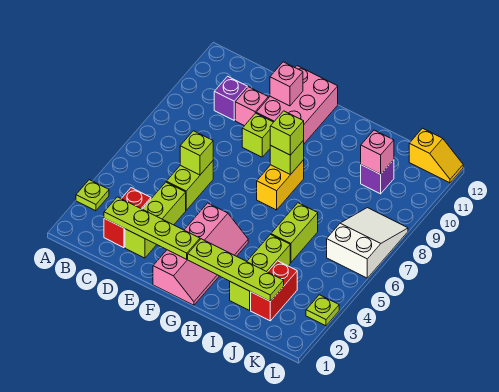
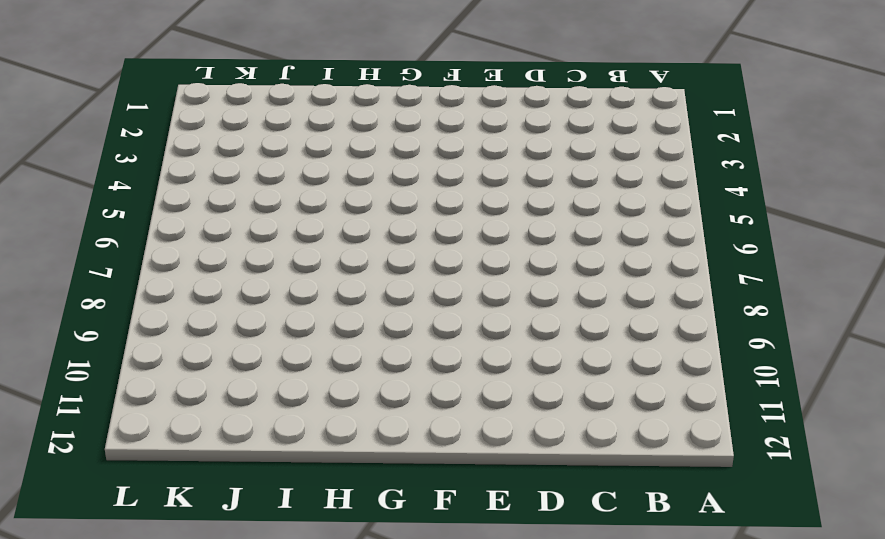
none -> lime 1x1 plate [76,180,109,211]
none -> red 1x2 brick [104,188,151,248]
none -> purple 1x1 brick [214,76,247,120]

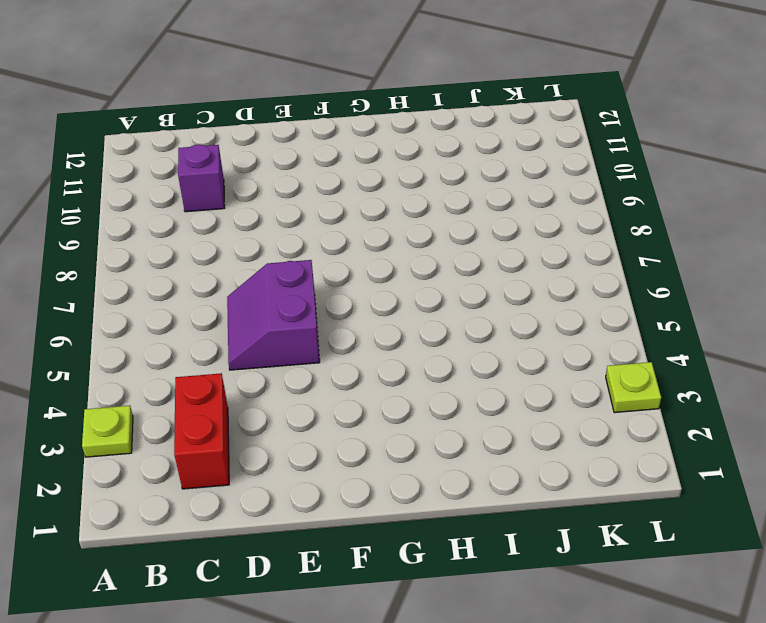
purple 2x2 slope [227,260,320,370] -> lime 1x2 brick [166,161,213,210]
none -> lime 1x3 brick [125,182,186,258]
none -> pink 1x1 brick [235,87,268,126]
none -> lime 1x1 brick [242,113,273,157]

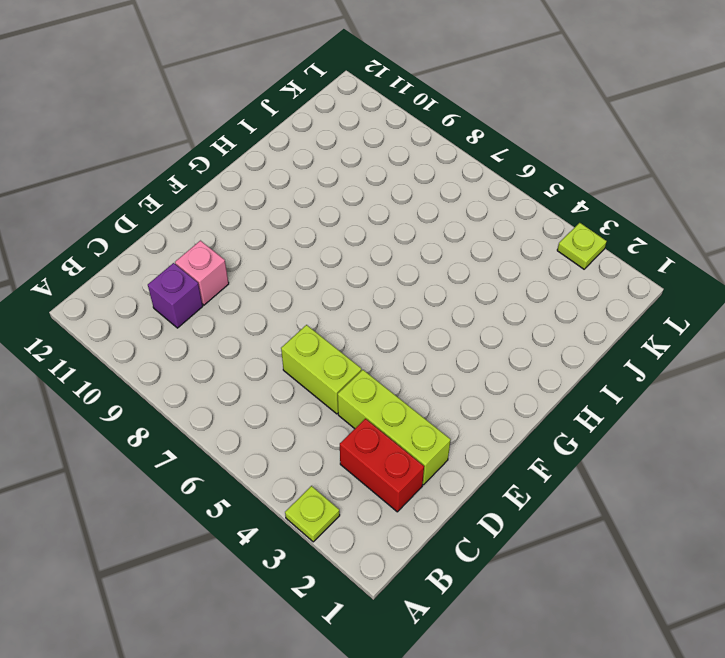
none -> lime 1x1 brick [242,113,273,157]
none -> pink 2x3 brick [256,66,338,144]
none -> pink 2x4 slope [153,203,248,305]

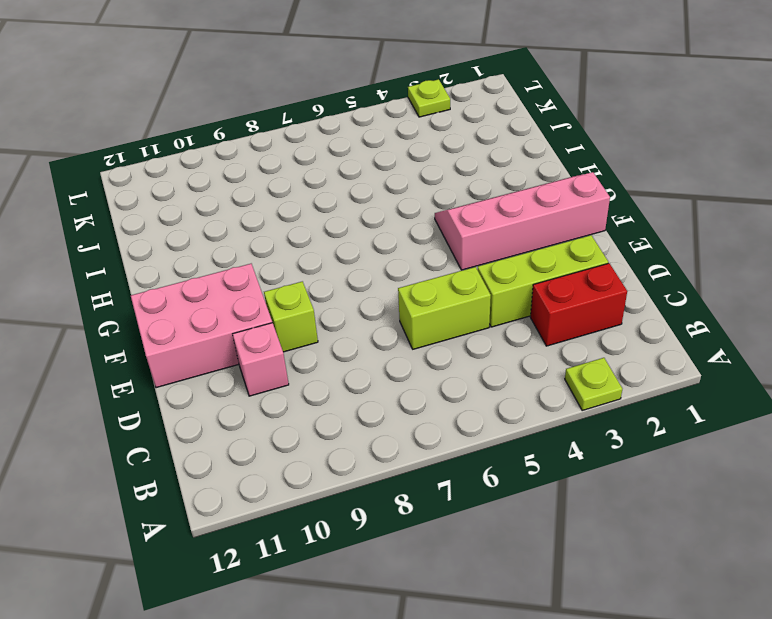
none -> purple 1x1 brick [214,76,247,120]
none -> yellow 1x2 brick [257,160,304,210]
none -> lime 1x3 brick [230,235,290,310]

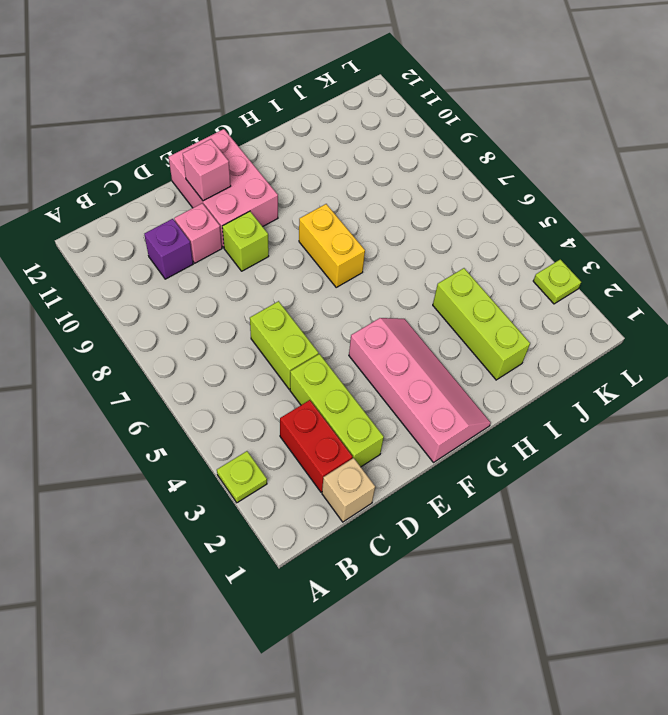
tan 1x1 brick [322,458,375,522] -> none
none -> lime 1x2 brick [271,203,318,263]
none -> red 1x2 brick [251,261,297,321]
none -> purple 1x1 brick [361,160,394,194]

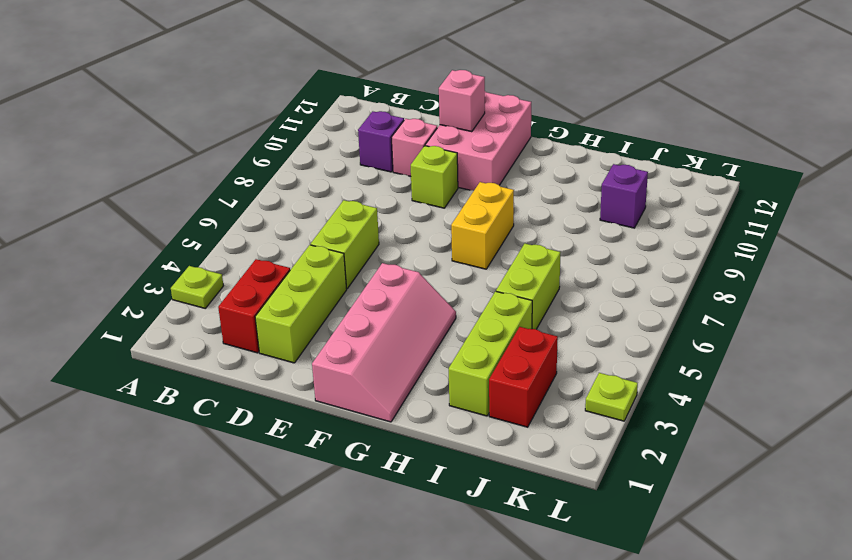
none -> white 2x3 slope [327,208,408,278]
none -> yellow 1x2 slope [409,128,463,183]
none -> lime 1x4 plate [104,197,200,259]

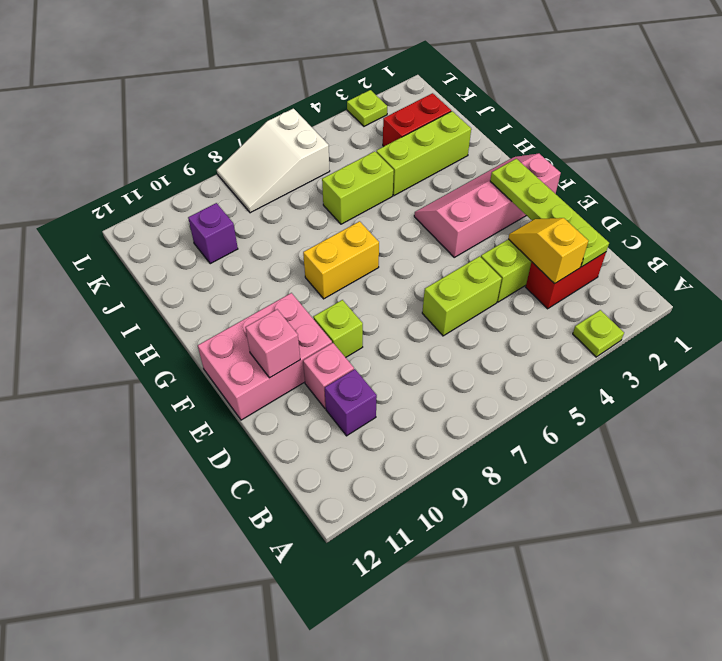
yellow 1x2 slope [508,218,588,284] -> yellow 1x2 slope moved to [409,128,463,183]
none -> lime 1x1 brick [180,131,213,175]
none -> lime 1x4 plate [188,239,284,301]
none -> lime 1x1 brick [270,141,304,175]

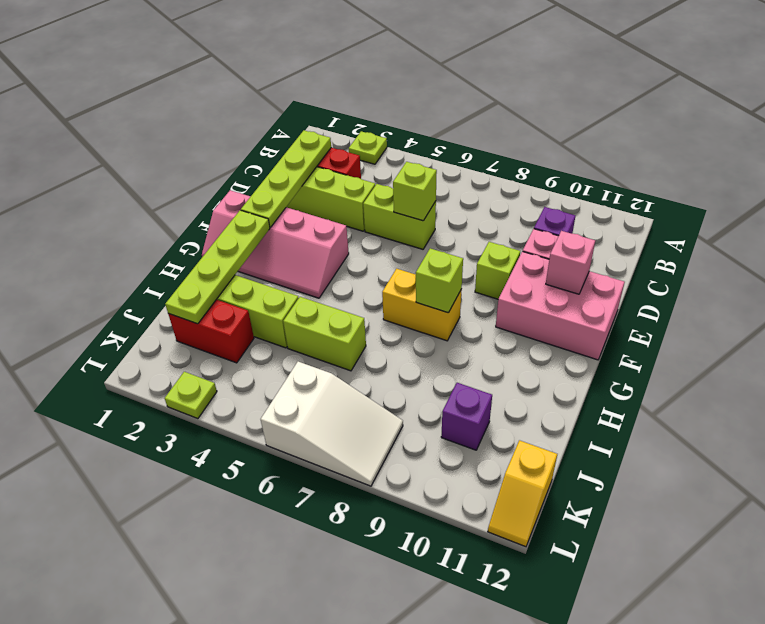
none -> pink 1x1 brick [361,130,394,174]
none -> lime 1x1 brick [270,111,304,155]

